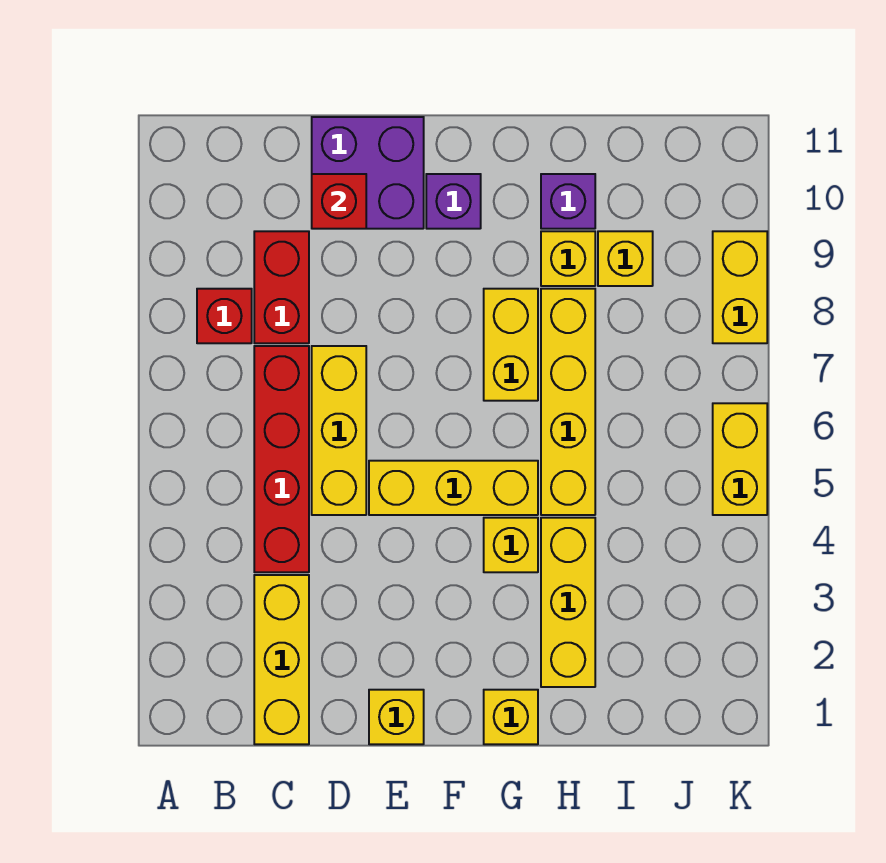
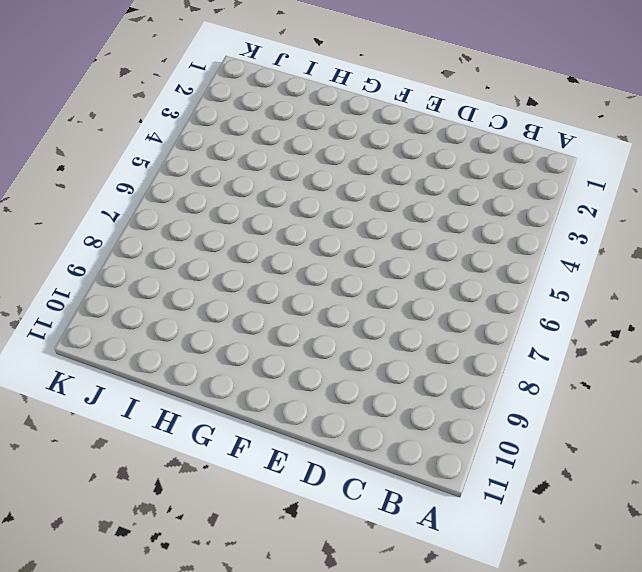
none -> red 1x1 brick [197,289,252,343]
none -> yellow 1x3 brick [254,575,309,744]
none -> red 1x4 brick [254,346,309,572]

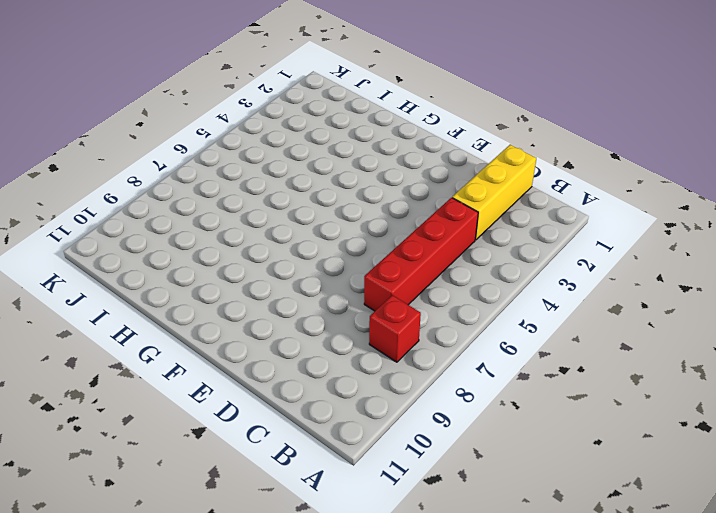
none -> red 1x2 brick [254,231,309,343]
none -> yellow 1x3 brick [312,346,366,515]
none -> purple 2x2 brick [312,117,424,229]

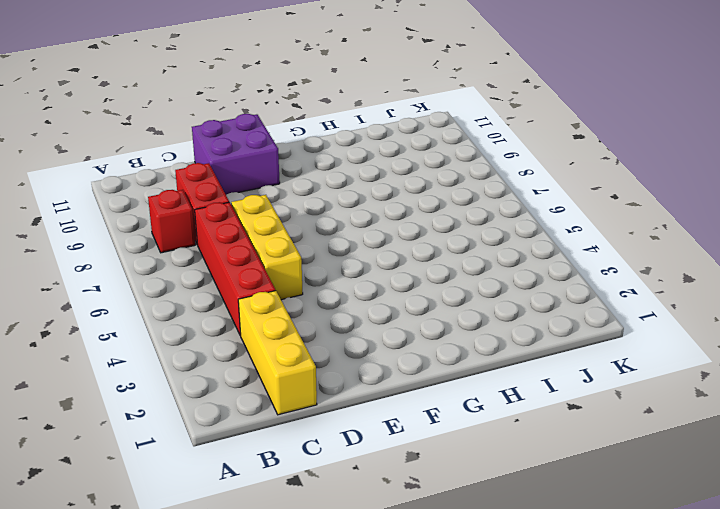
none -> yellow 1x1 brick [369,690,424,744]
none -> yellow 1x3 brick [369,461,538,515]
none -> purple 1x1 brick [426,174,481,229]

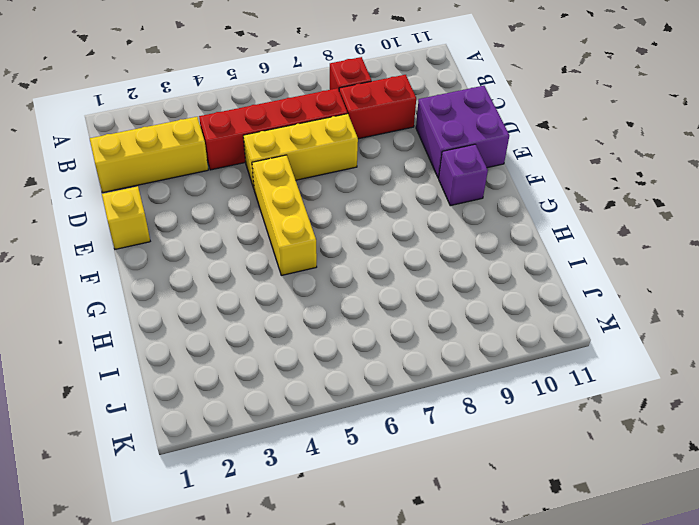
none -> yellow 1x1 brick [484,690,538,744]
none -> yellow 1x1 brick [484,518,538,572]
none -> yellow 1x2 brick [484,289,538,401]

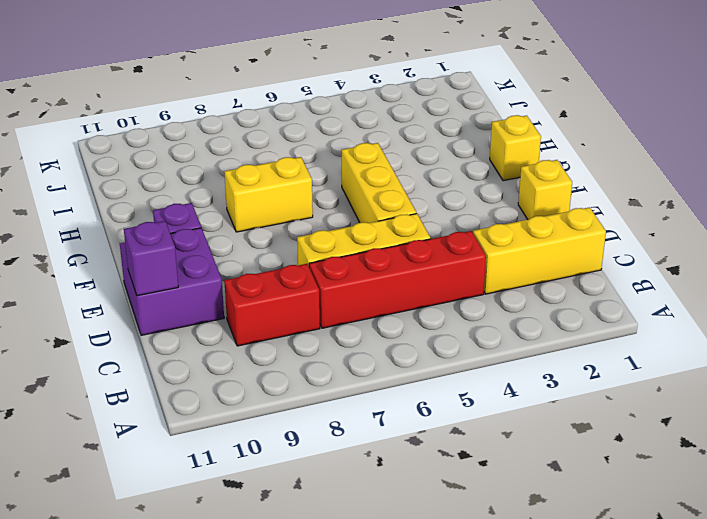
purple 1x1 brick [124,221,178,296] -> purple 1x1 brick moved to [541,174,595,229]
none -> red 1x1 brick [197,289,252,343]
none -> yellow 1x1 brick [484,518,538,572]
none -> yellow 1x3 brick [541,518,595,687]

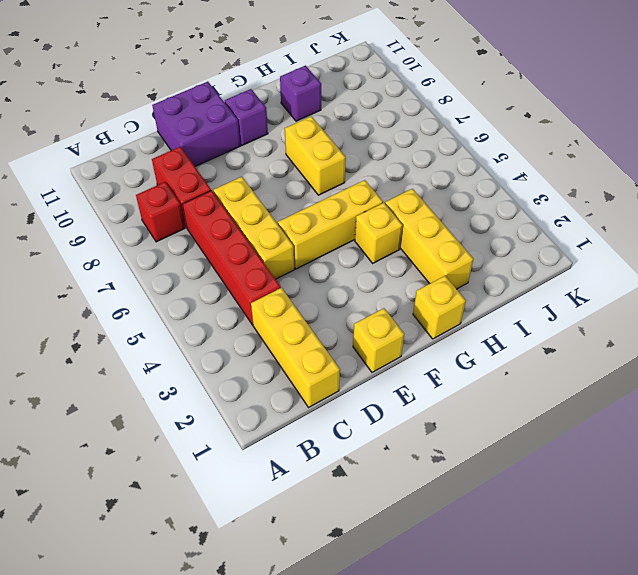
none -> yellow 1x4 brick [541,289,595,515]
none -> yellow 1x1 brick [541,231,595,286]
none -> yellow 1x1 brick [598,231,653,286]

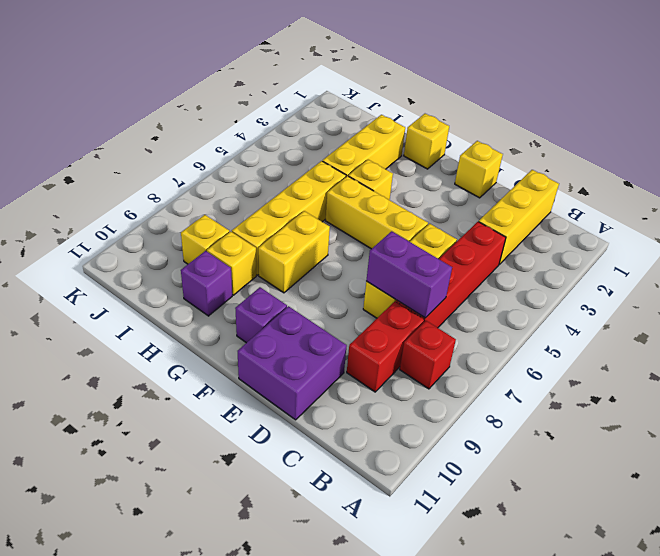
purple 1x2 brick [366,231,452,318] -> none
none -> yellow 1x2 brick [713,403,767,515]
none -> yellow 1x2 brick [713,231,767,343]
none -> red 1x1 brick [312,174,366,229]

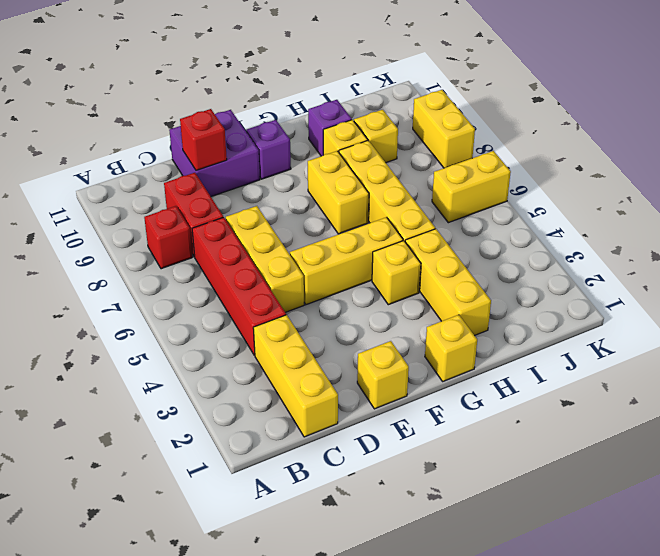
yellow 1x2 brick [432,151,511,223] -> yellow 1x2 brick turned to [713,403,767,515]

